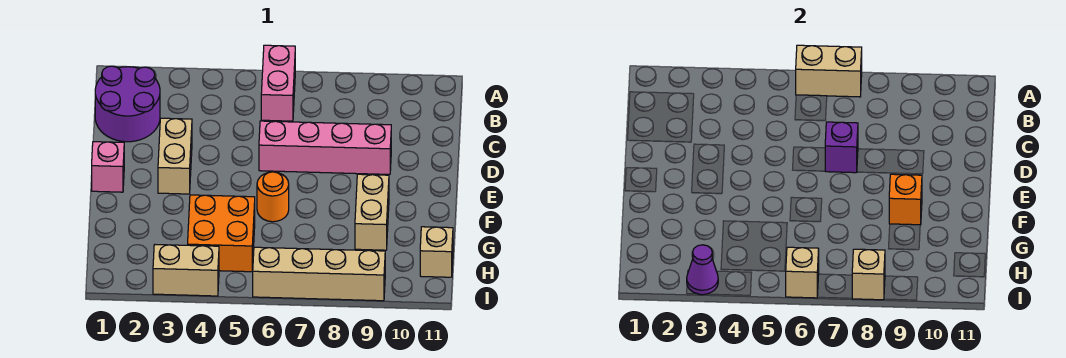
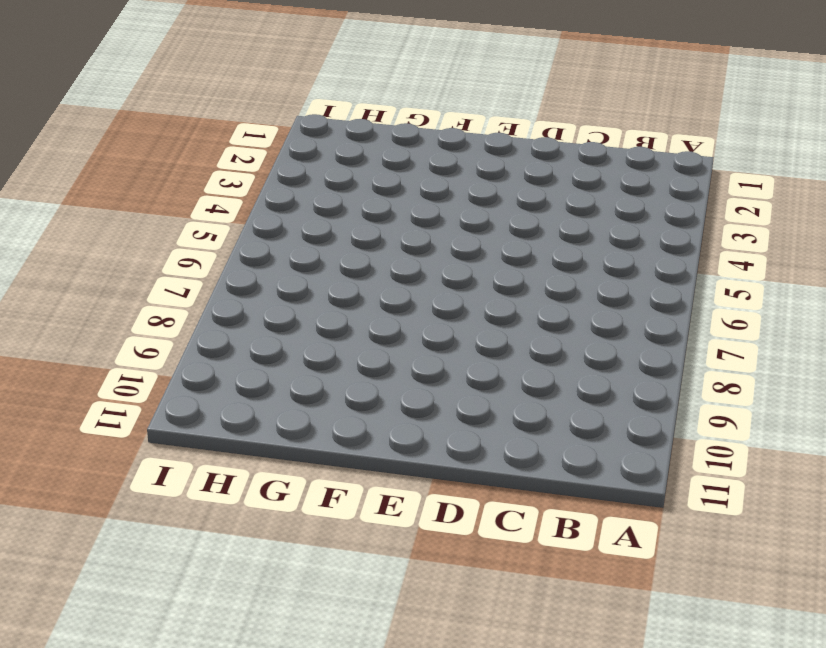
none -> pink 1x2 brick [261,45,295,121]
none -> purple 2x2 round brick [95,66,160,142]
none -> tan 1x2 brick [158,118,192,194]

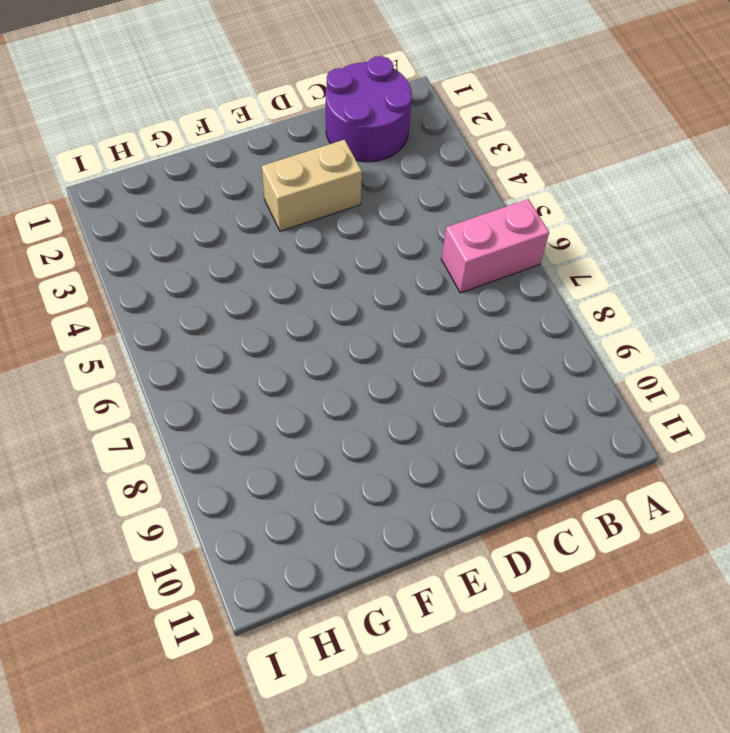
none -> pink 1x4 brick [259,121,391,174]
none -> pink 1x1 brick [92,142,124,192]
none -> orange 1x1 round brick [257,172,289,222]

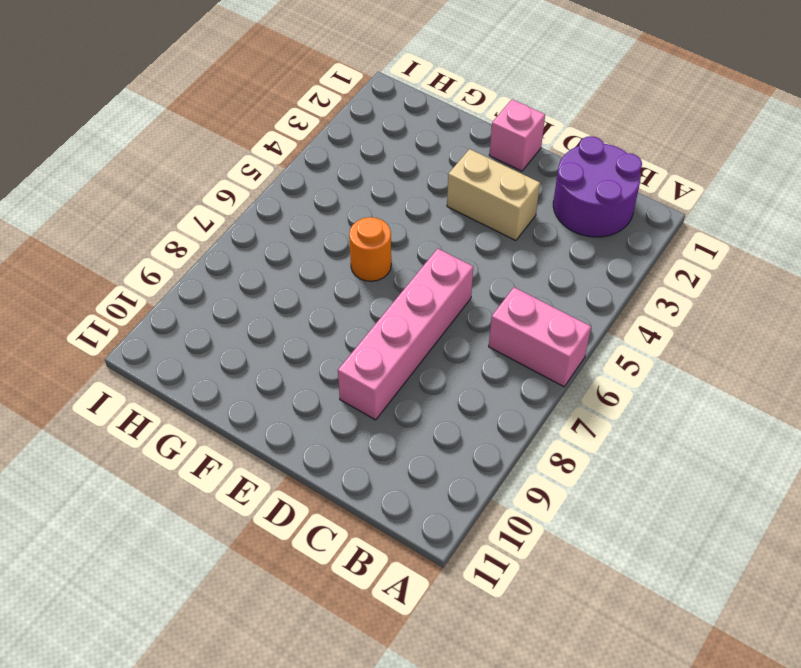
none -> tan 1x2 brick [355,174,389,250]
none -> orange 2x2 brick [188,195,255,272]
none -> tan 1x1 brick [420,227,453,277]

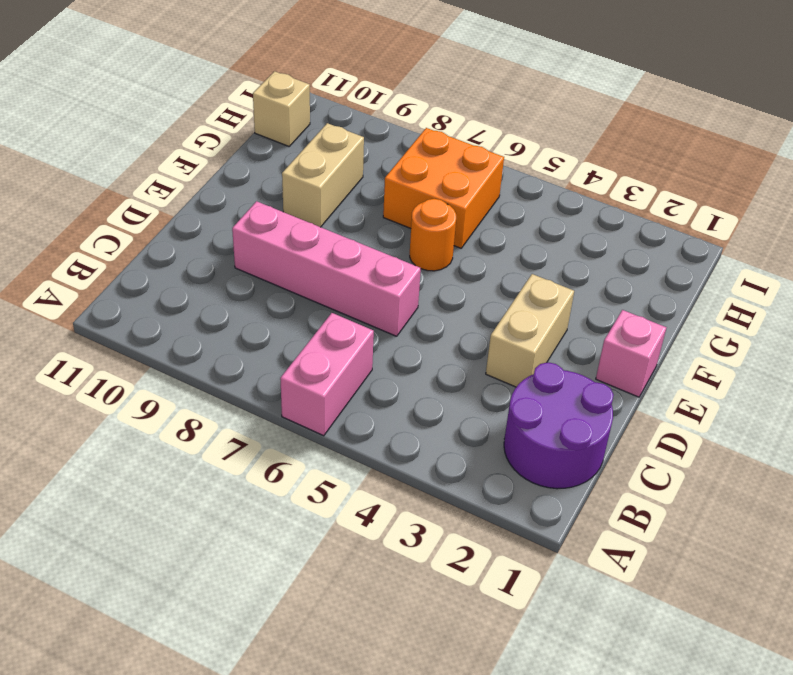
orange 2x2 brick [383,128,504,248] -> orange 2x2 brick moved to [188,195,255,272]
none -> tan 1x2 brick [153,245,219,296]
none -> tan 1x4 brick [253,247,385,301]
none -> tan 1x2 brick [796,45,862,97]

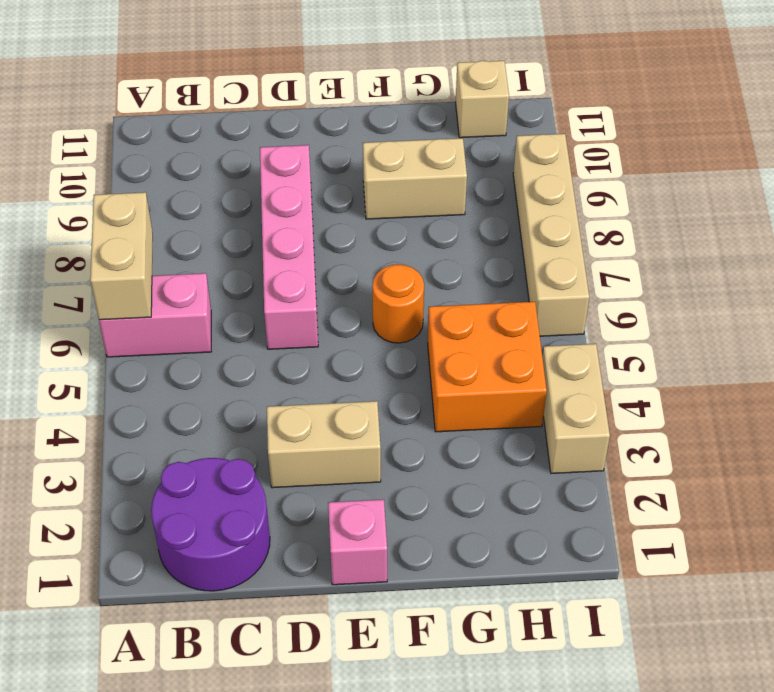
none -> purple 1x1 brick [825,122,858,173]
none -> orange 1x1 brick [889,174,922,225]
none -> purple 1x1 cone [687,245,718,295]

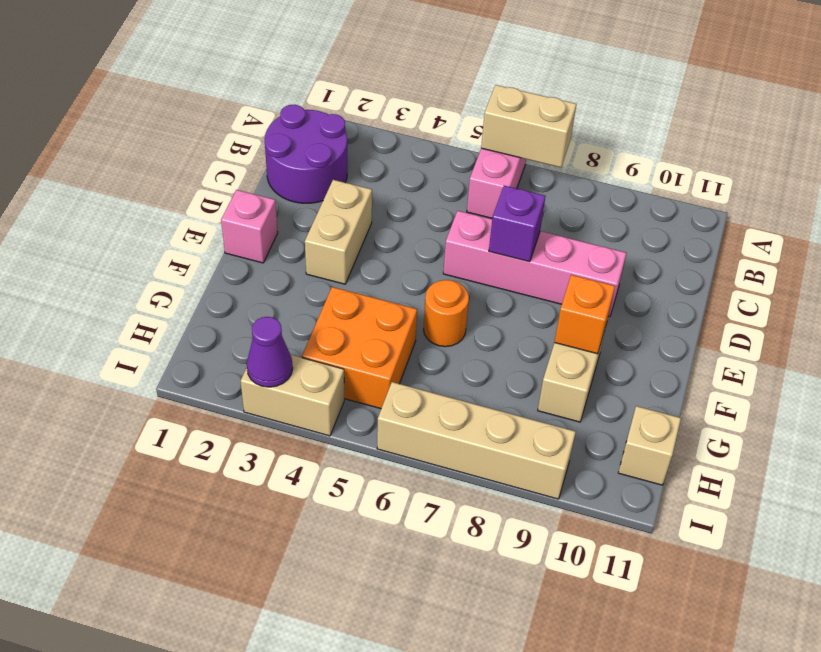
none -> tan 1x1 brick [786,247,819,298]
none -> tan 1x1 brick [852,249,885,300]

